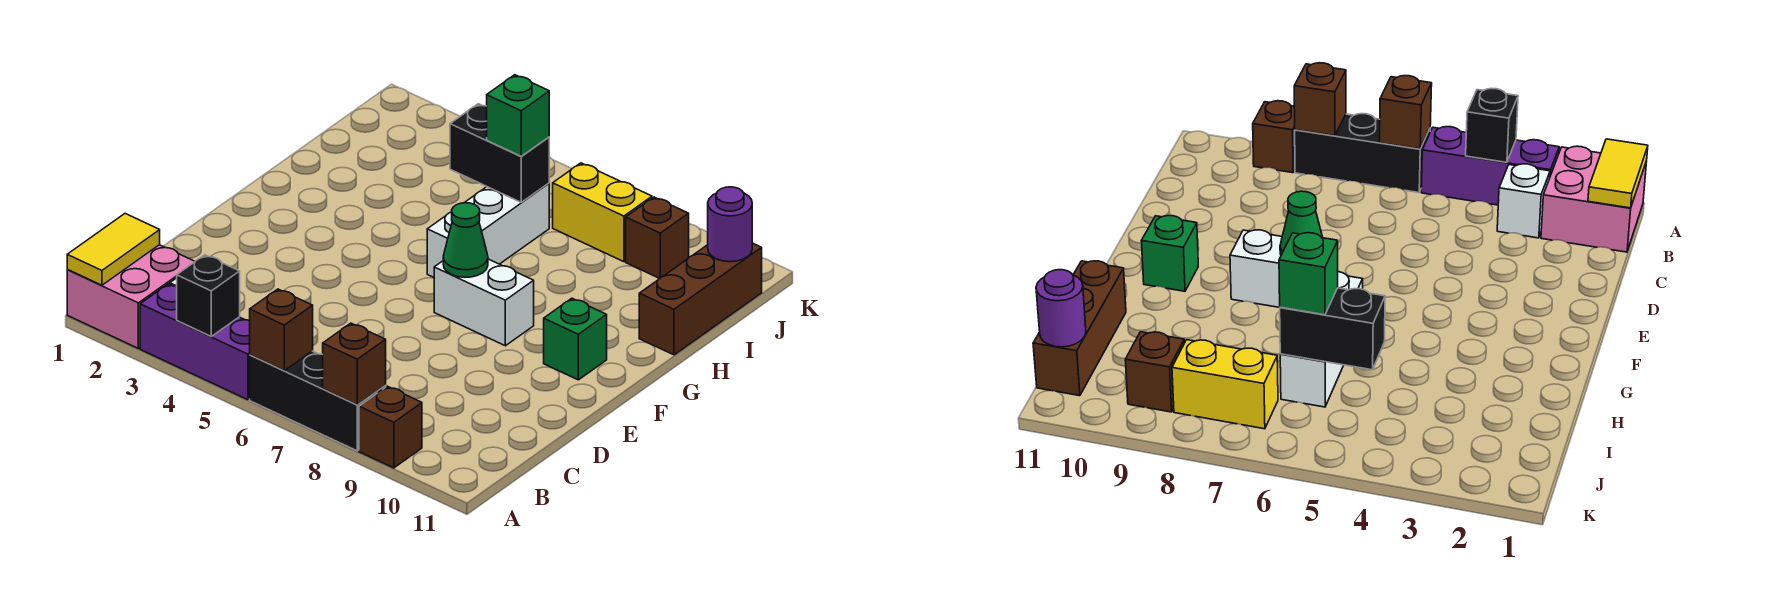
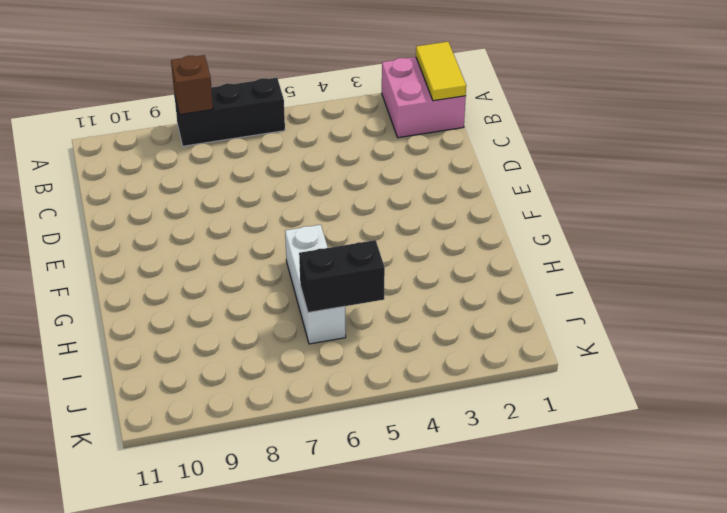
none -> purple 1x3 brick [140,284,250,400]
none -> brown 1x1 brick [359,386,422,468]
none -> white 1x1 brick [1497,164,1550,238]

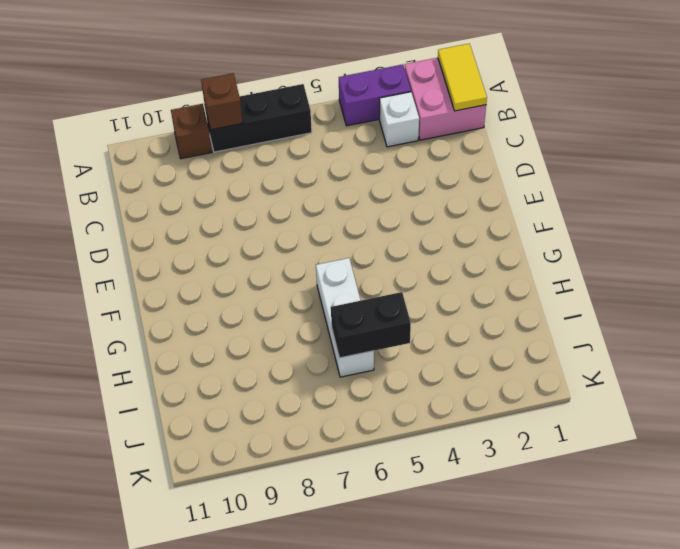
purple 1x2 brick [339,65,411,126] -> purple 1x3 brick [140,284,250,400]
none -> white 1x2 brick [434,259,534,346]
none -> green 1x1 brick [544,298,607,380]
none -> brown 1x3 brick [639,243,762,355]

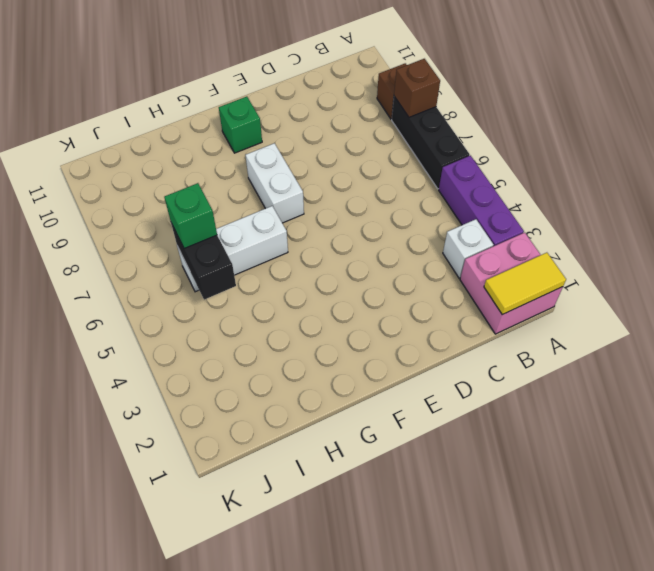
none -> brown 1x3 brick [639,243,762,355]
none -> yellow 1x2 brick [553,163,652,262]
none -> brown 1x1 brick [626,197,689,278]

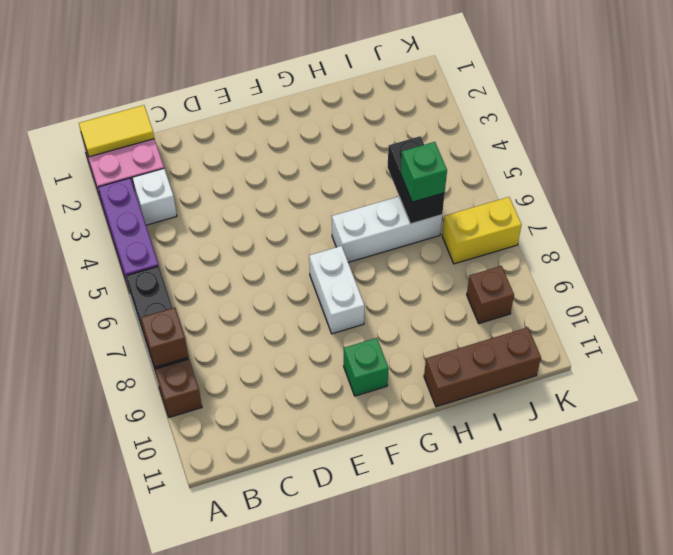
yellow 1x2 brick [442,197,521,264] -> yellow 1x2 brick turned to [553,163,652,262]
none -> black 1x1 brick [177,255,240,336]
none -> brown 1x1 brick [250,289,313,371]
none -> green 1x1 cone [443,203,488,277]

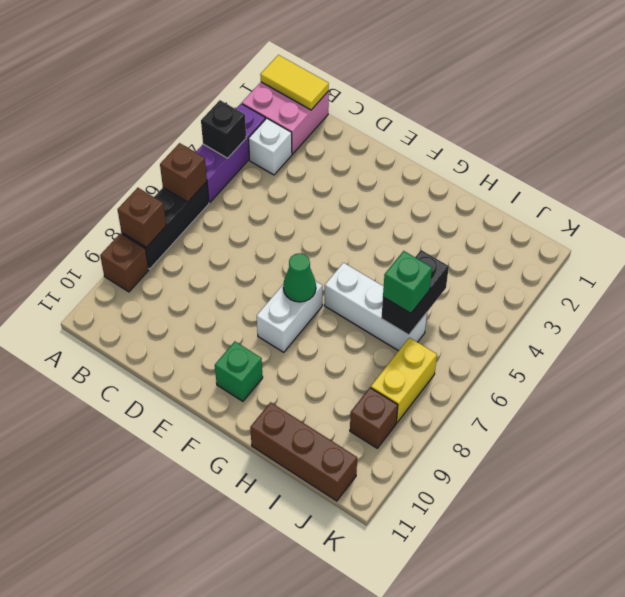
none -> purple 1x1 round brick [708,187,752,262]

